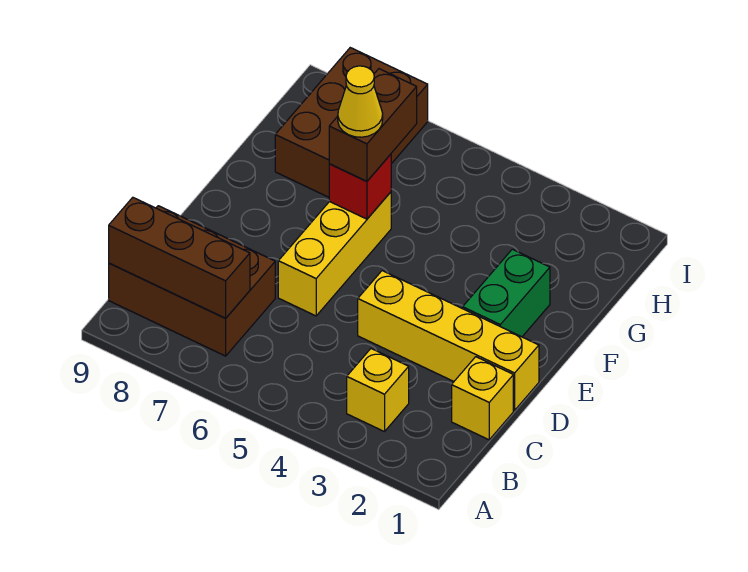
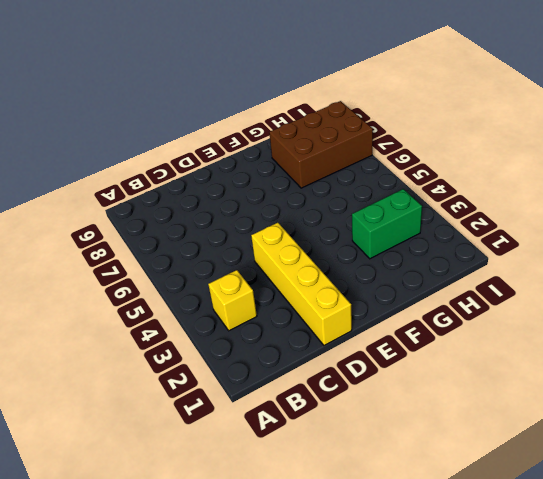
green 1x2 brick [352,189,422,259] -> green 1x2 brick moved to [463,249,550,337]
none -> brown 2x3 brick [109,206,275,356]
none -> yellow 1x1 brick [452,357,513,440]

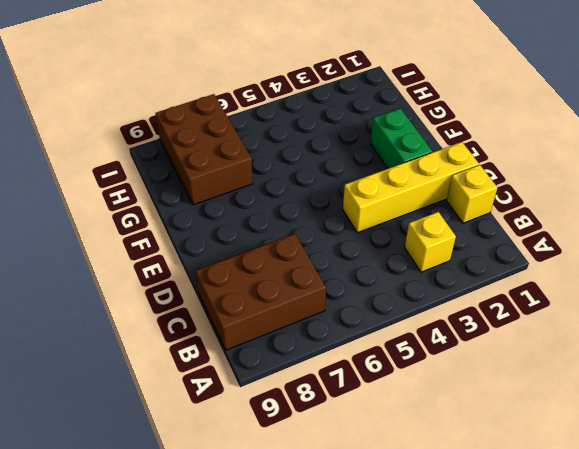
none -> yellow 1x3 brick [278,192,391,316]
none -> brown 1x3 brick [109,197,250,318]

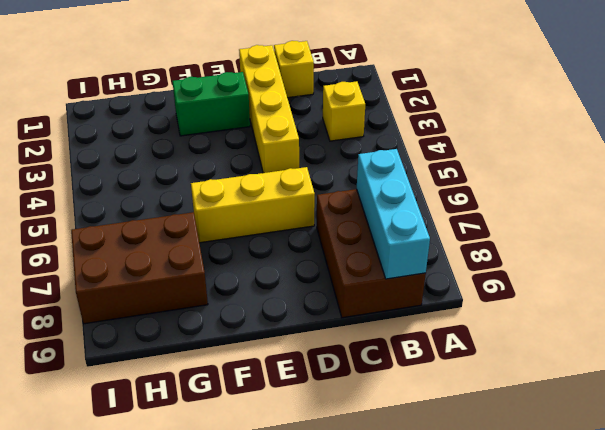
cyan 1x3 brick [357,149,430,279] -> brown 1x3 brick [109,197,250,318]
none -> red 1x1 brick [329,154,391,219]
none -> brown 1x2 brick [329,69,417,181]

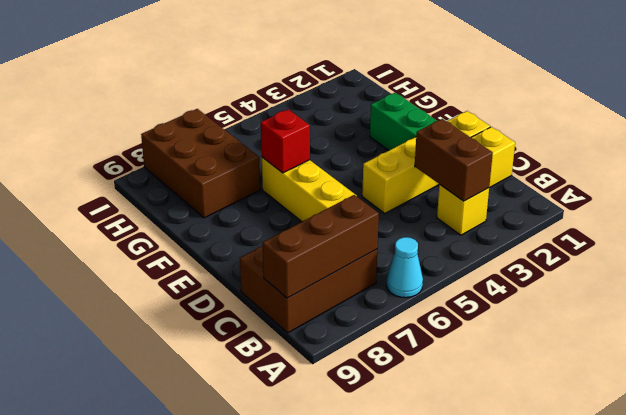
cyan 1x1 cone [386,237,423,298] -> none
brown 1x2 brick [415,119,493,201] -> brown 1x2 brick moved to [329,69,417,181]
none -> yellow 1x1 cone [338,66,383,137]

